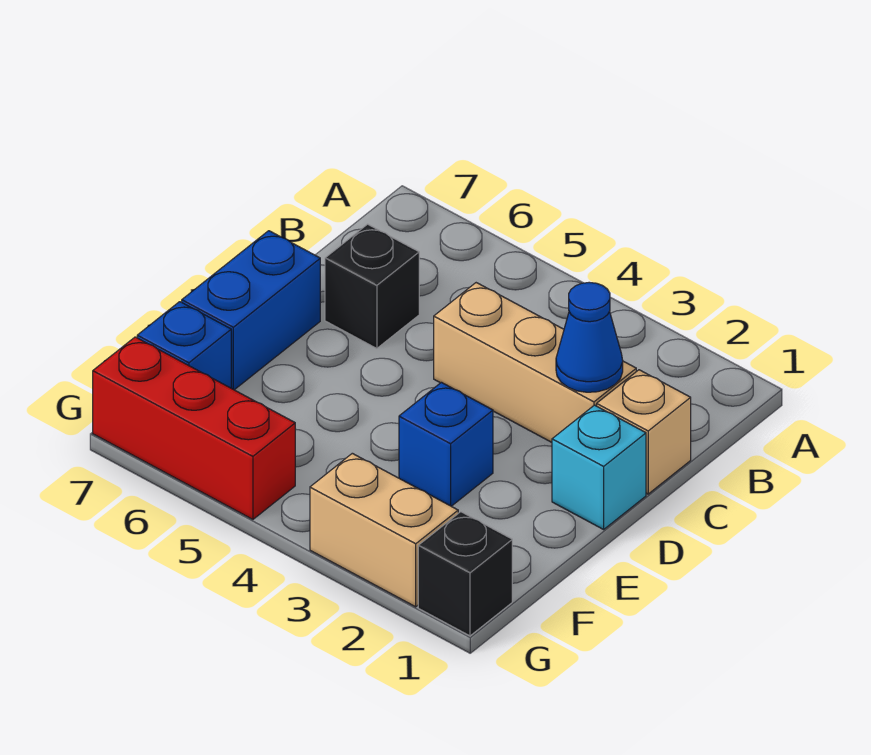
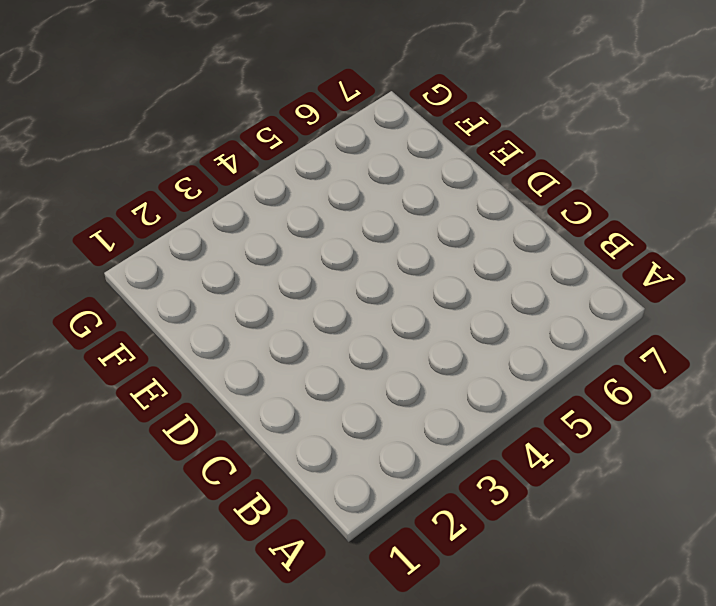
none -> tan 1x1 brick [597,370,691,494]
none -> tan 1x3 brick [434,283,636,442]

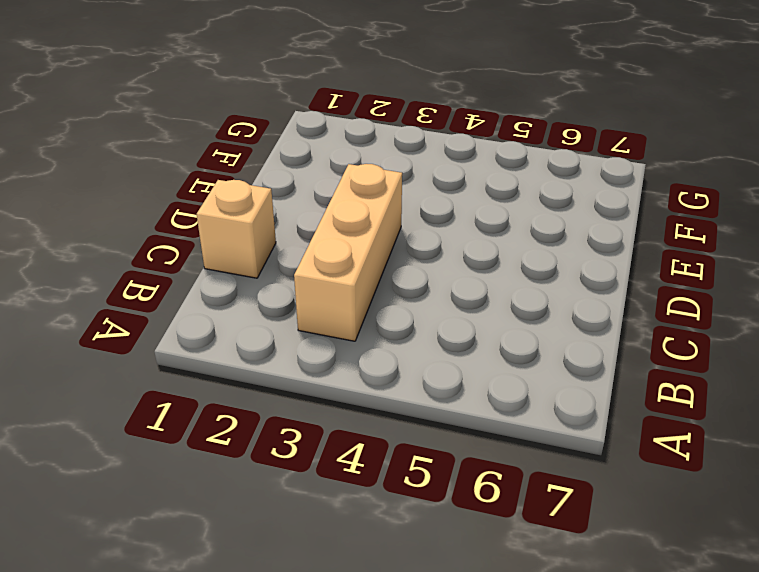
tan 1x3 brick [294,164,402,341] -> tan 1x3 brick turned to [434,283,636,442]
none -> black 1x1 brick [325,224,419,349]
none -> cyan 1x1 brick [552,405,646,529]

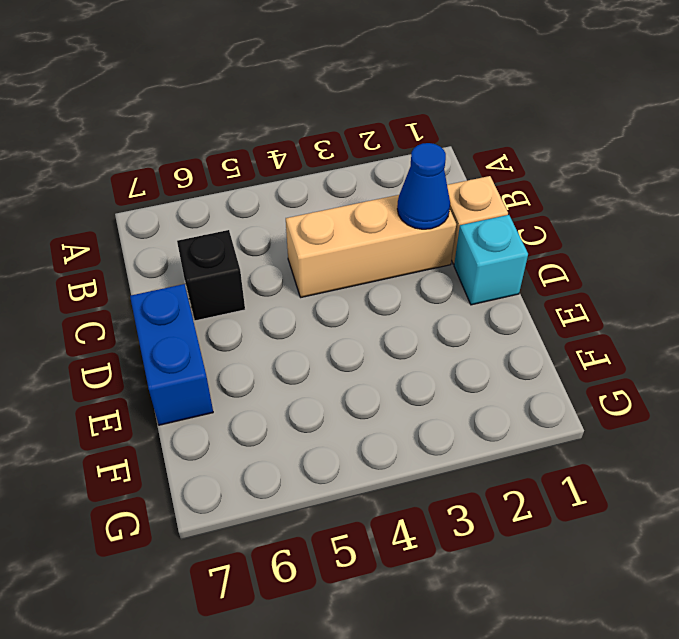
none -> blue 1x1 brick [399,382,493,506]
none -> blue 1x1 brick [137,302,231,388]

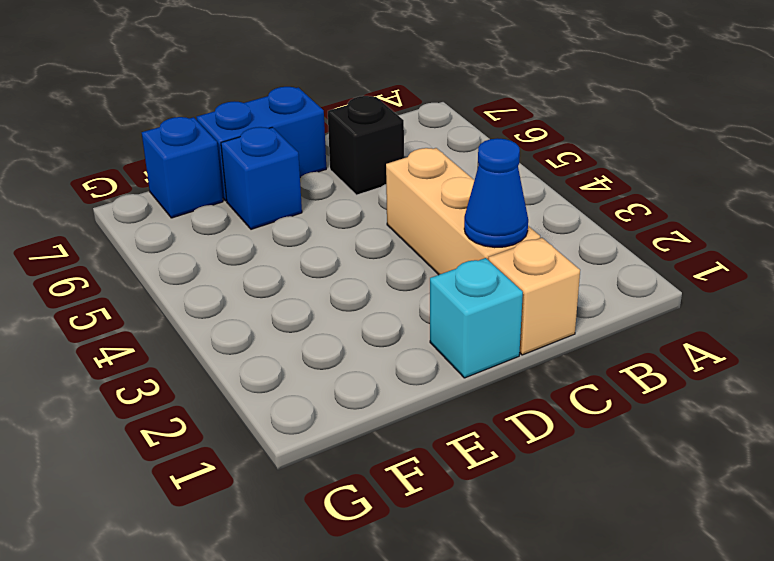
blue 1x1 brick [221,127,302,229] -> blue 1x1 brick moved to [399,382,493,506]
none -> black 1x1 brick [418,512,512,636]
none -> tan 1x2 brick [310,453,458,607]

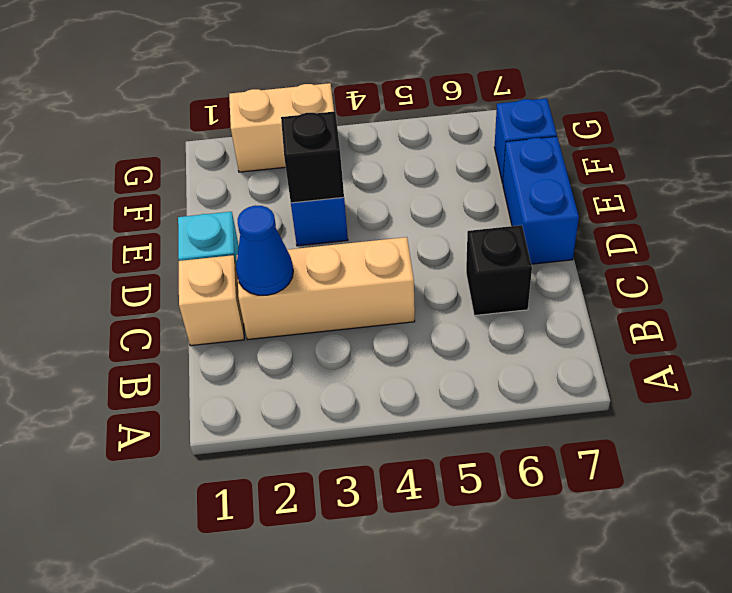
black 1x1 brick [281,111,344,203] -> black 1x1 brick moved to [418,512,512,636]
none -> red 1x3 brick [93,337,295,519]

